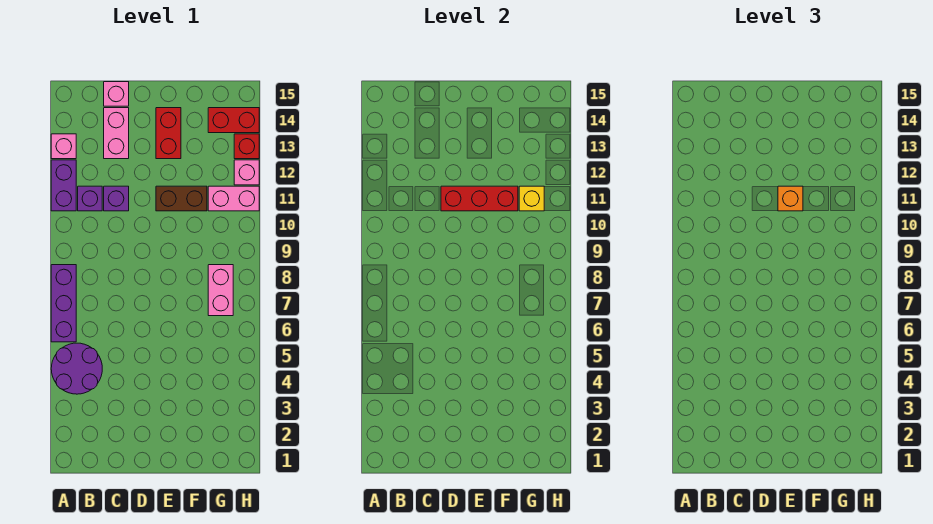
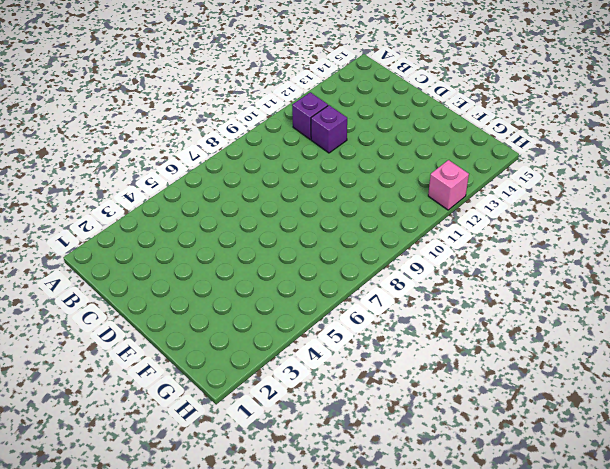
none -> purple 2x2 round brick [51,343,102,394]
none -> purple 1x3 brick [51,265,76,342]
none -> purple 1x2 brick [51,160,76,211]

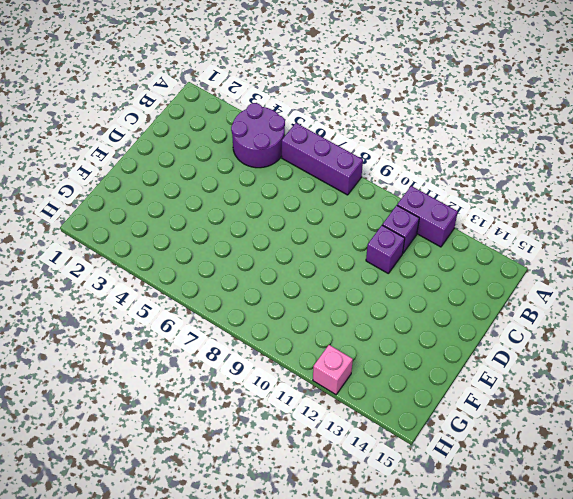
none -> pink 1x1 brick [51,134,76,159]
none -> pink 1x2 brick [104,108,129,159]
none -> pink 1x1 brick [104,82,129,106]

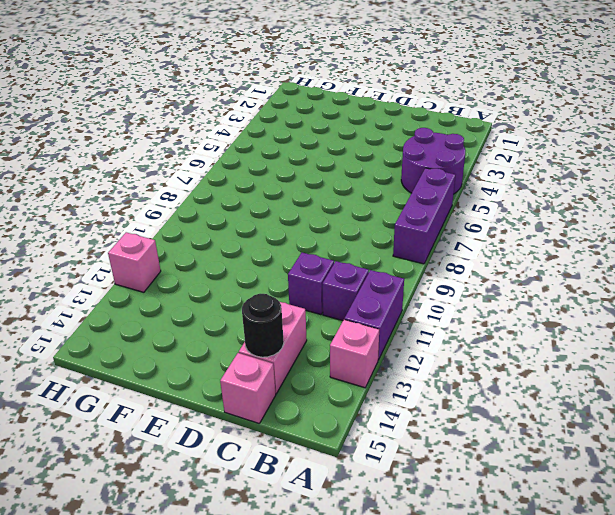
black 1x1 round brick [242,294,284,357] -> none
none -> brown 1x2 brick [156,186,207,211]
none -> red 1x2 brick [156,108,181,159]
none -> pink 1x2 brick [208,265,233,316]

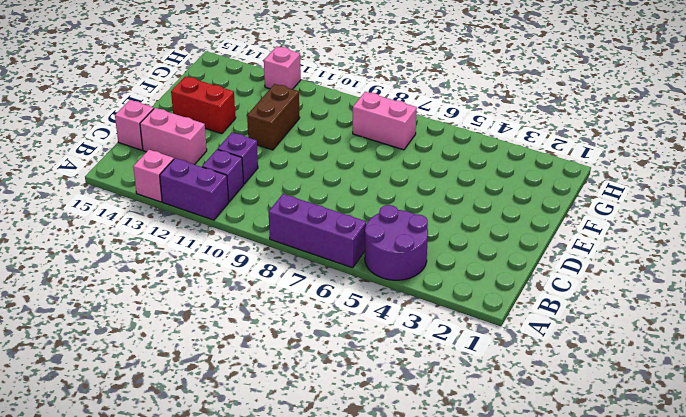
none -> pink 1x2 brick [208,186,259,211]
none -> red 1x2 brick [208,108,259,133]
none -> red 1x1 brick [234,134,259,159]

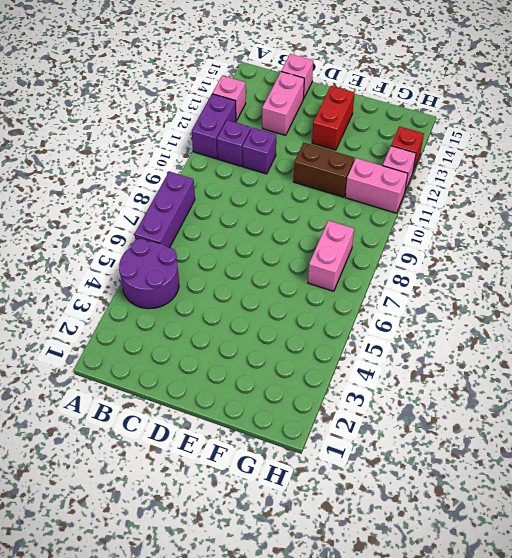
none -> red 1x2 brick [208,108,259,133]
none -> red 1x3 brick [441,186,518,211]
none -> yellow 1x1 brick [519,186,544,211]

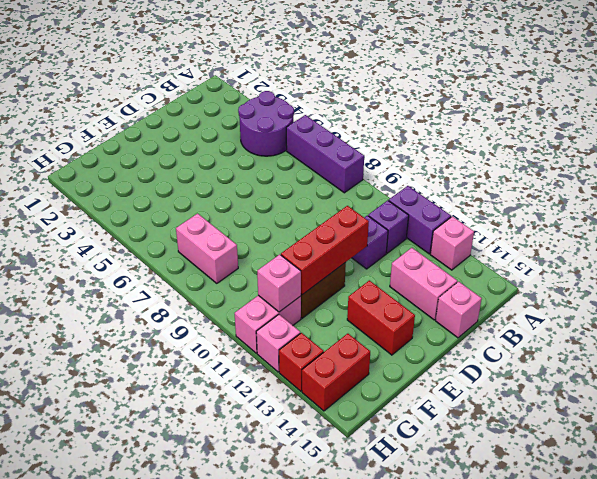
pink 1x1 brick [257,254,301,312] -> yellow 1x1 brick [519,186,544,211]
none -> orange 1x1 brick [778,186,803,211]

